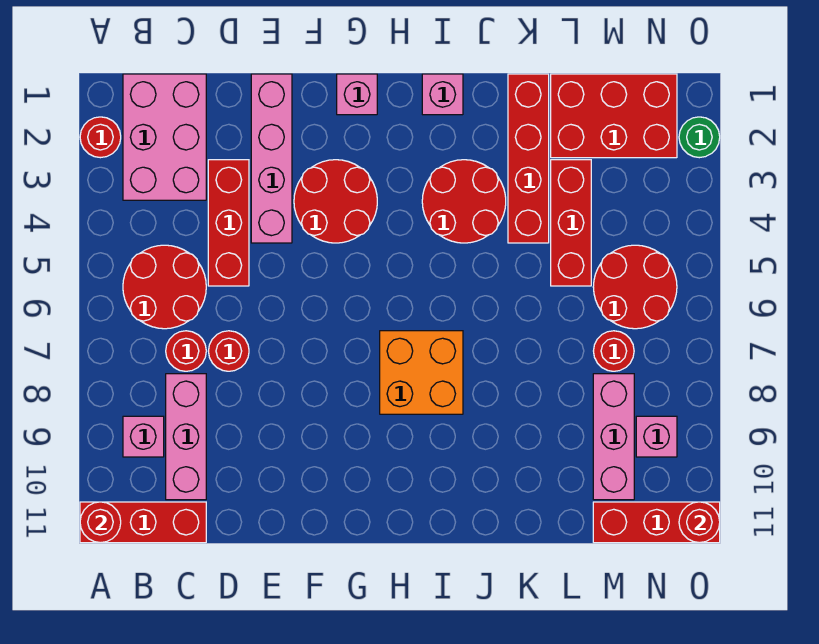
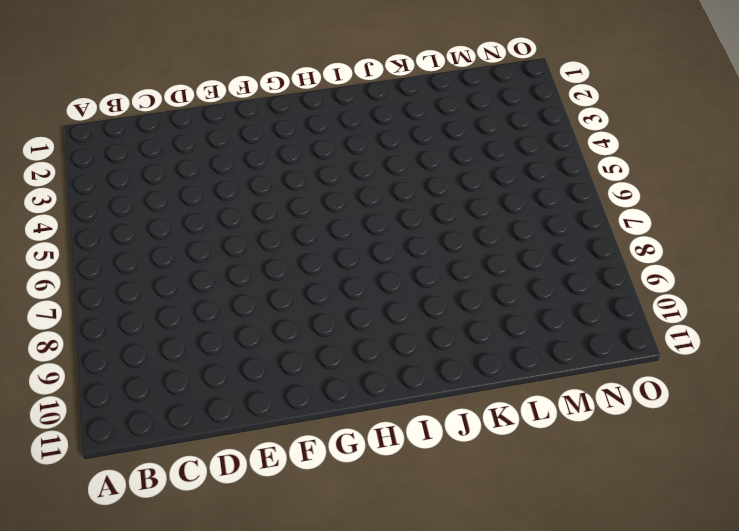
none -> red 1x1 round brick [80,117,121,158]
none -> red 1x3 brick [80,502,206,543]
none -> pink 2x3 brick [123,74,206,200]

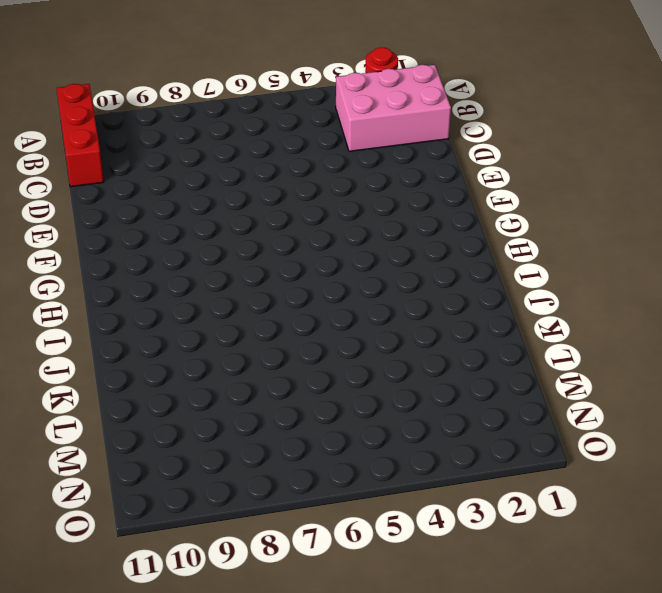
none -> red 2x2 round brick [123,245,206,329]
none -> pink 1x1 brick [123,416,164,457]
none -> red 1x1 round brick [166,331,206,371]

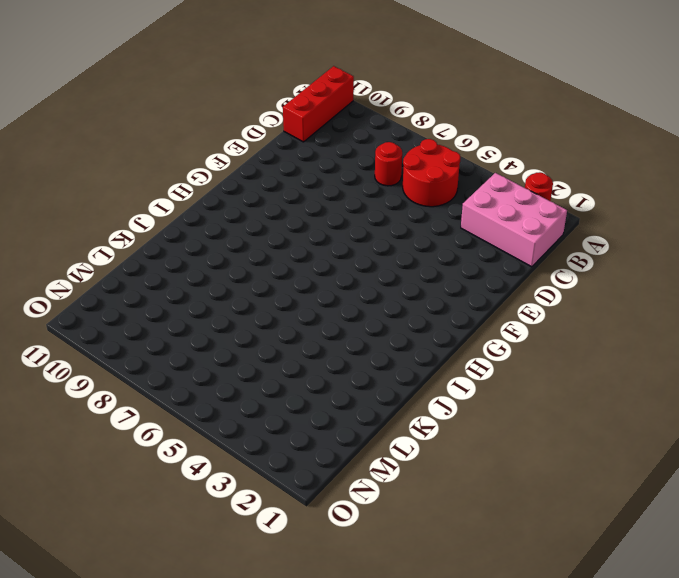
none -> pink 1x1 brick [123,416,164,457]
none -> pink 1x3 brick [166,374,206,500]
none -> red 1x3 brick [208,160,249,286]

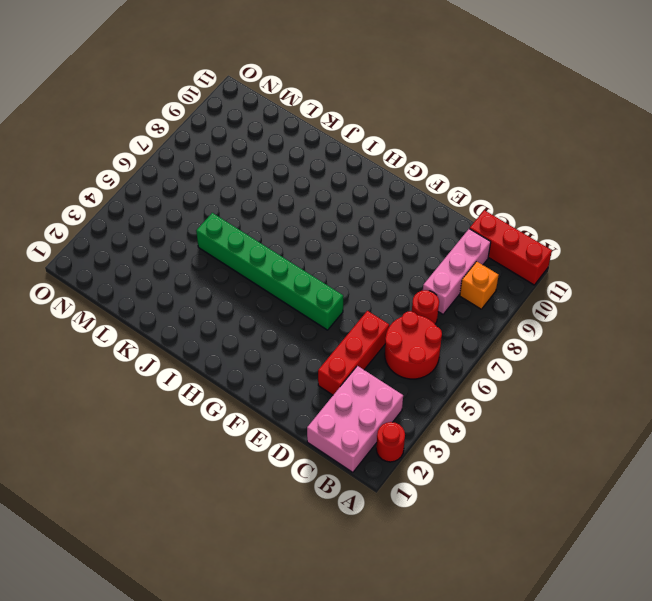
orange 1x1 brick [460,262,499,309] -> pink 1x1 brick [123,416,164,457]
green 1x6 brick [196,213,343,330] -> none
none -> red 1x1 round brick [208,331,249,371]
none -> pink 1x4 brick [251,74,292,243]
none -> red 2x2 round brick [294,160,377,243]

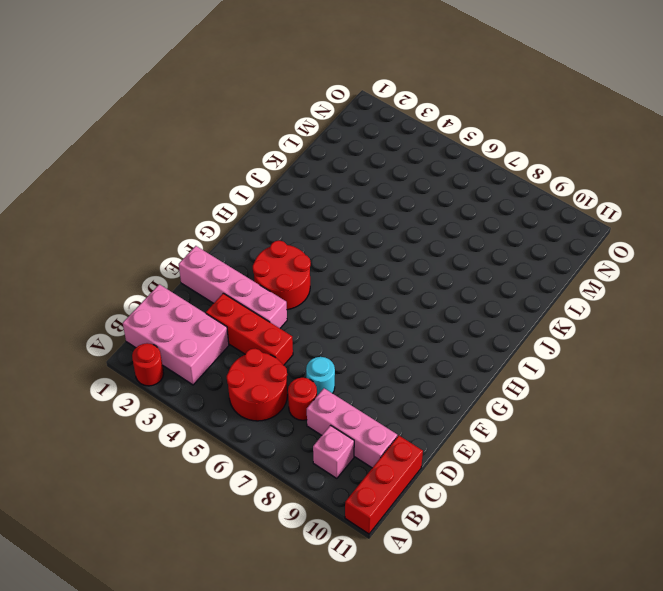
cyan 1x1 round brick [306,357,335,396] -> red 1x1 round brick [208,331,249,371]
none -> pink 1x1 brick [337,74,377,115]
none -> orange 2x2 brick [380,331,463,414]
none -> pink 1x1 brick [422,74,463,115]

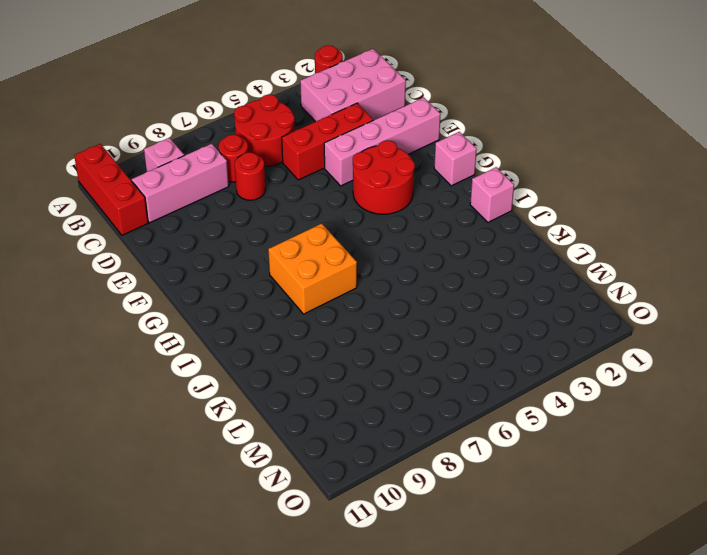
none -> red 2x2 round brick [422,160,506,243]
none -> red 1x4 brick [508,74,549,243]
none -> red 2x3 brick [551,74,677,158]

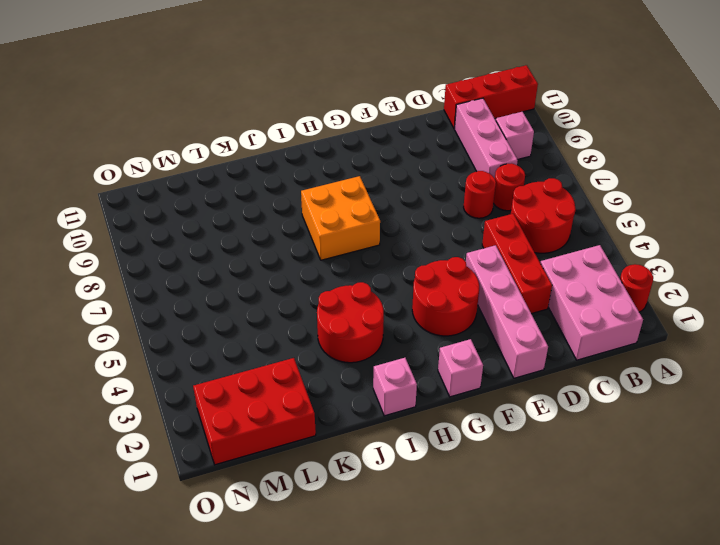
none -> red 1x4 brick [508,74,549,243]
none -> red 1x3 brick [551,160,591,286]
none -> red 2x2 round brick [593,245,677,329]

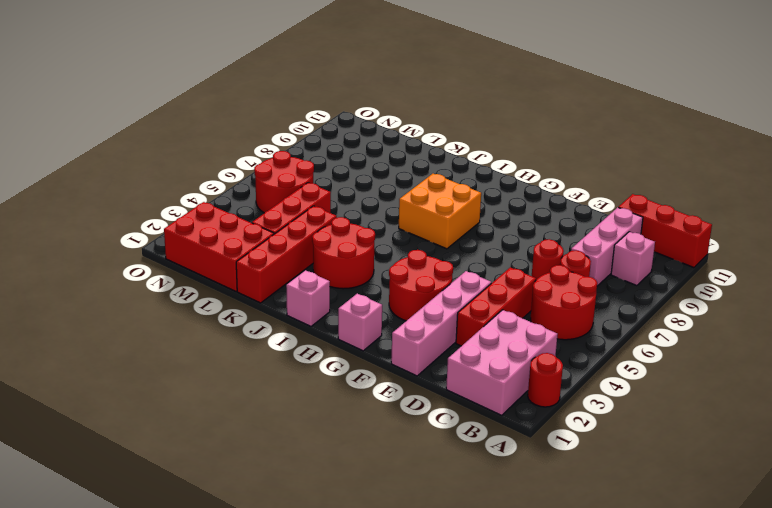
none -> red 1x1 round brick [594,331,634,371]
none -> pink 1x3 brick [593,374,634,500]
none -> red 1x3 brick [593,502,720,543]

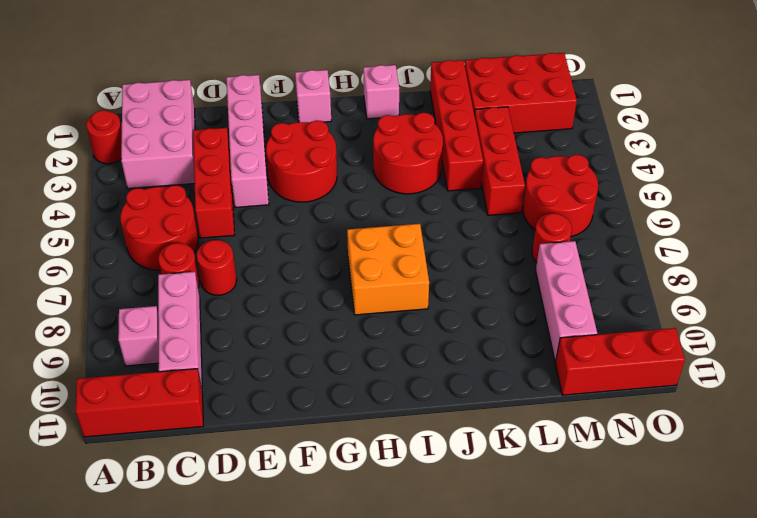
none -> pink 1x1 brick [636,416,677,457]
none -> green 1x1 round brick [679,117,720,158]
none -> red 1x1 round brick [80,502,121,543]

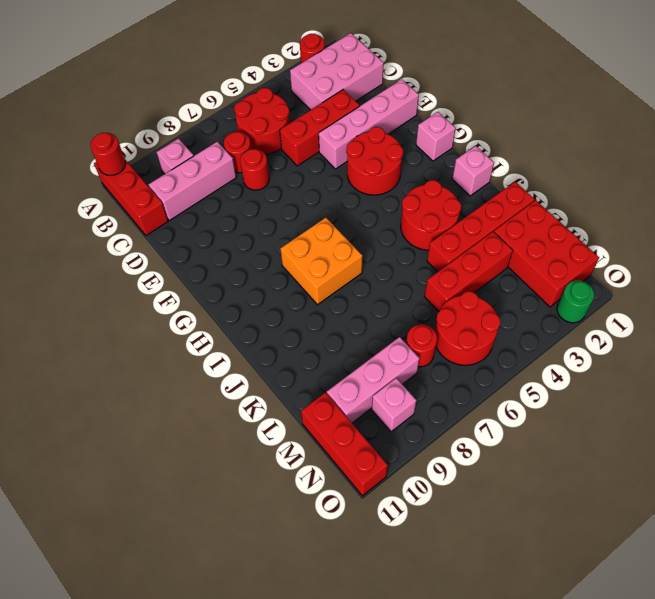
none -> red 1x1 round brick [679,502,720,543]

